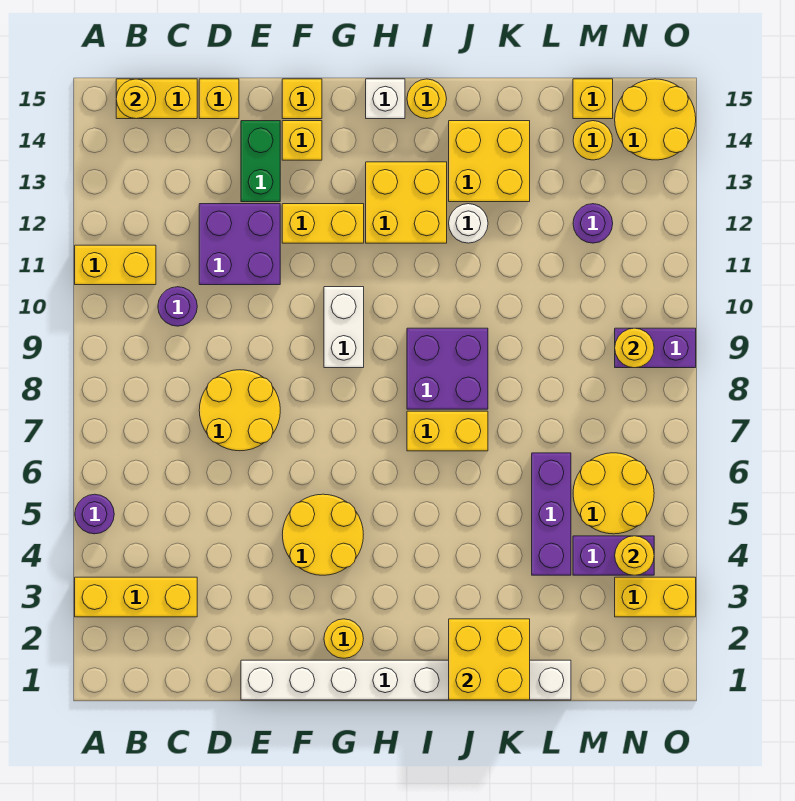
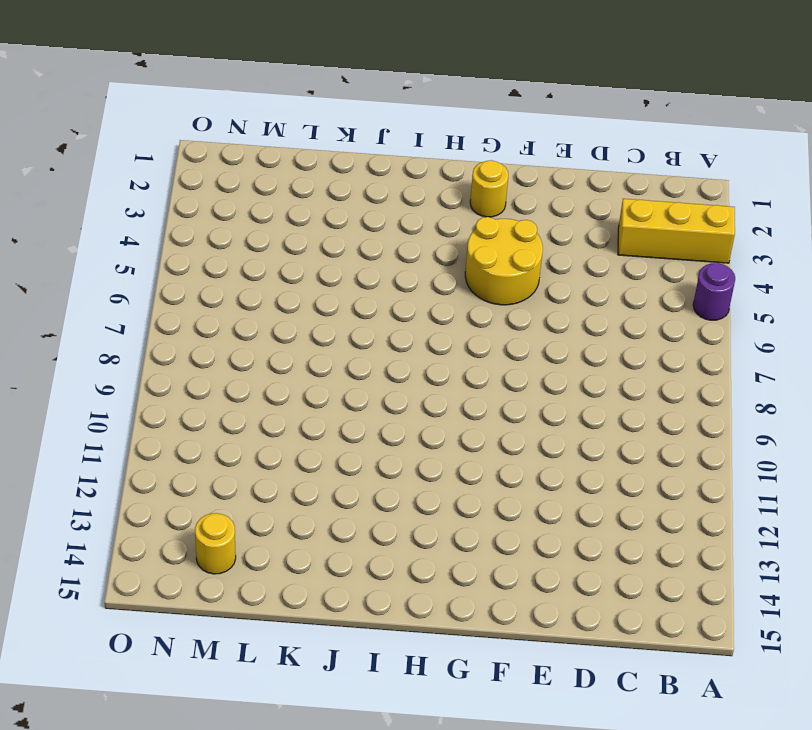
none -> yellow 1x2 brick [75,245,156,285]
none -> yellow 1x2 brick [116,79,197,119]
none -> purple 1x1 round brick [158,287,197,326]
none -> yellow 2x2 round brick [199,370,280,451]

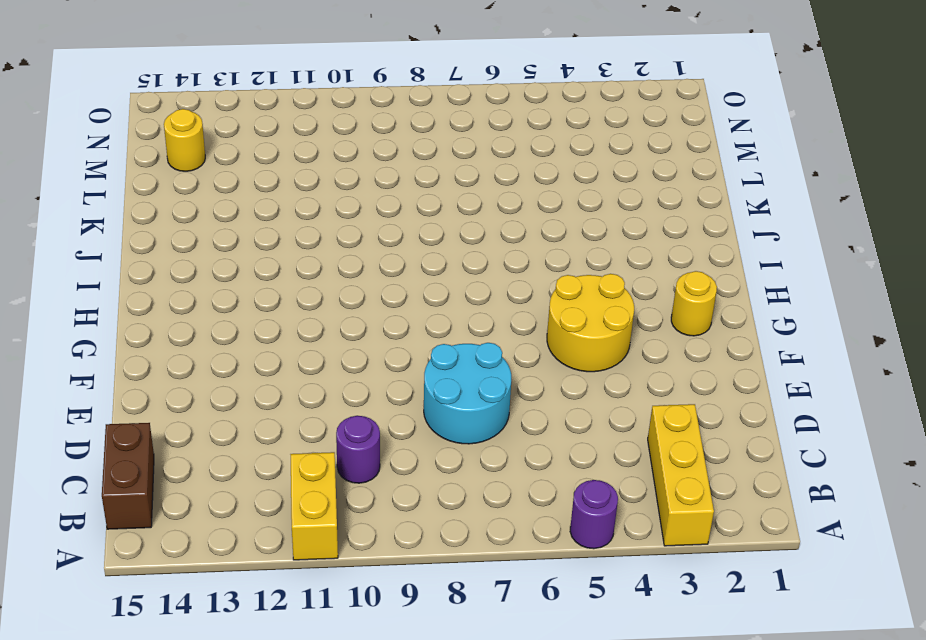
brown 1x2 brick [102,423,154,529] -> yellow 1x2 brick [116,79,197,119]
cyan 2x2 round brick [424,343,511,444] -> yellow 2x2 round brick [199,370,280,451]
none -> purple 2x2 brick [199,204,280,285]
none -> yellow 1x1 brick [199,79,239,119]
none -> white 1x8 brick [241,660,571,700]
none -> green 1x2 brick [241,121,280,202]

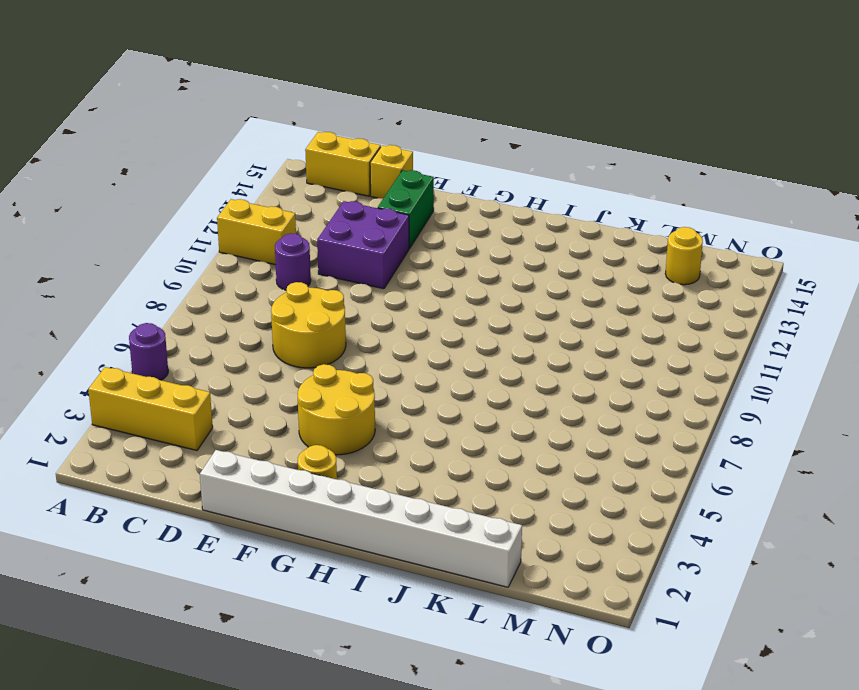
none -> yellow 1x2 brick [282,204,364,243]
none -> yellow 1x1 brick [282,121,322,160]
none -> yellow 1x1 brick [282,79,322,119]
none -> white 1x2 brick [324,287,364,368]

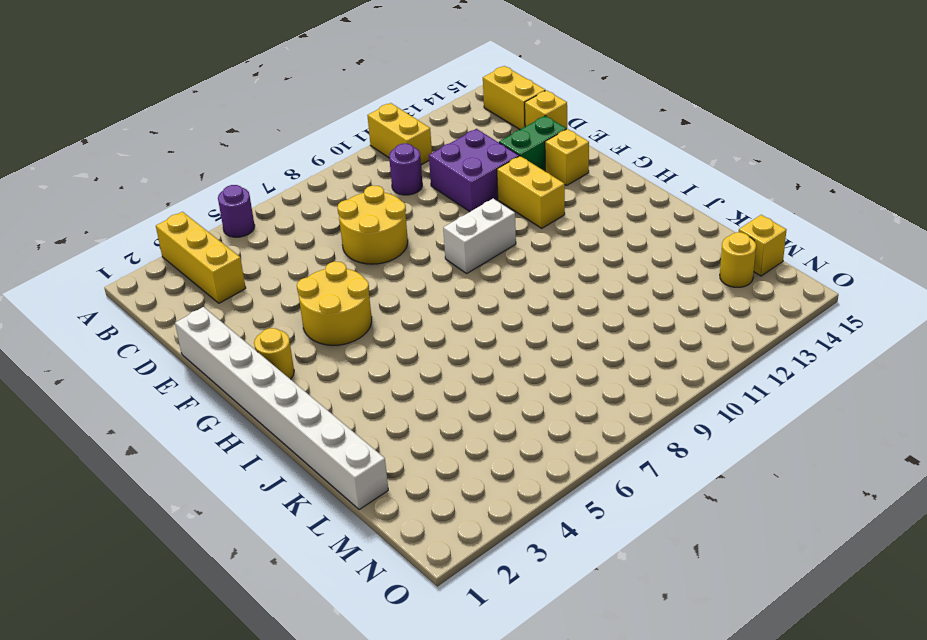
none -> yellow 1x1 brick [282,79,322,119]
none -> yellow 2x2 brick [366,162,447,243]
none -> white 1x1 brick [366,79,405,119]
none -> yellow 1x2 brick [407,411,488,451]

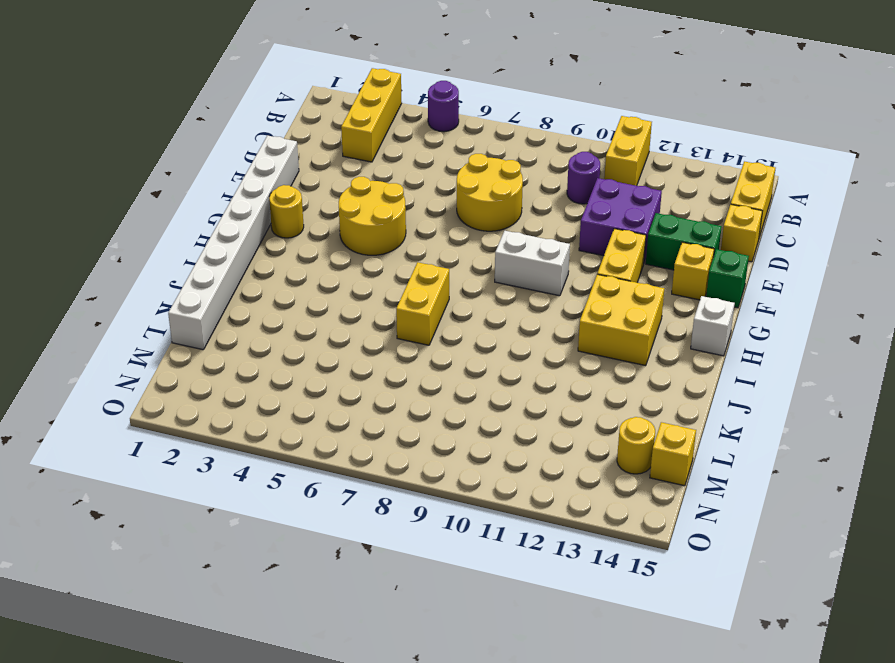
green 1x1 brick [706,249,749,308] -> yellow 1x1 brick [282,79,322,119]
none -> purple 2x2 brick [407,328,488,409]
none -> yellow 1x1 round brick [407,79,447,119]
none -> white 1x1 round brick [449,204,488,243]
none -> yellow 2x2 brick [449,121,530,202]

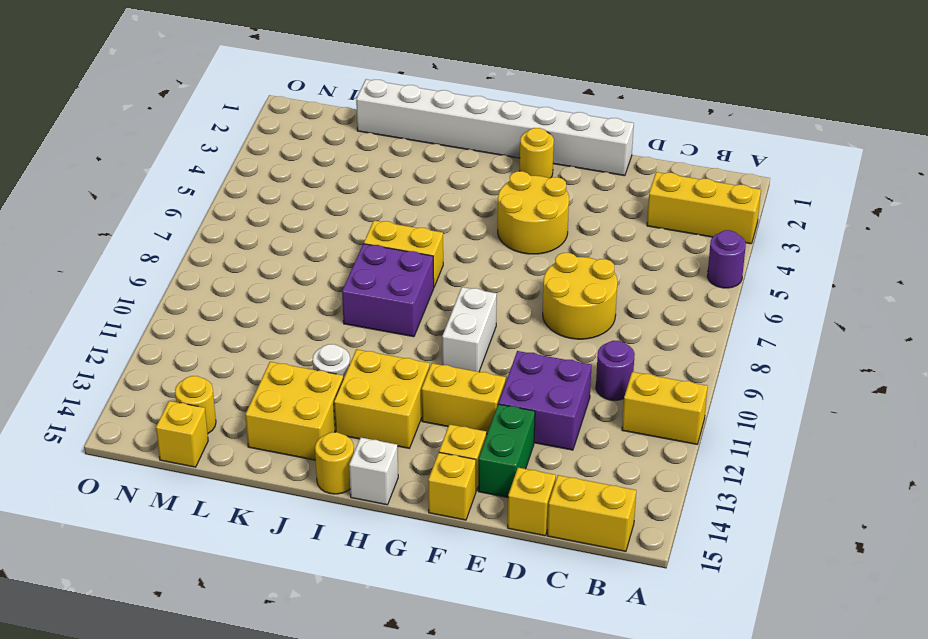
none -> purple 1x3 brick [532,453,571,575]
none -> purple 1x2 brick [573,536,654,575]
none -> yellow 2x2 round brick [573,453,654,534]
none -> purple 1x1 round brick [573,204,613,243]

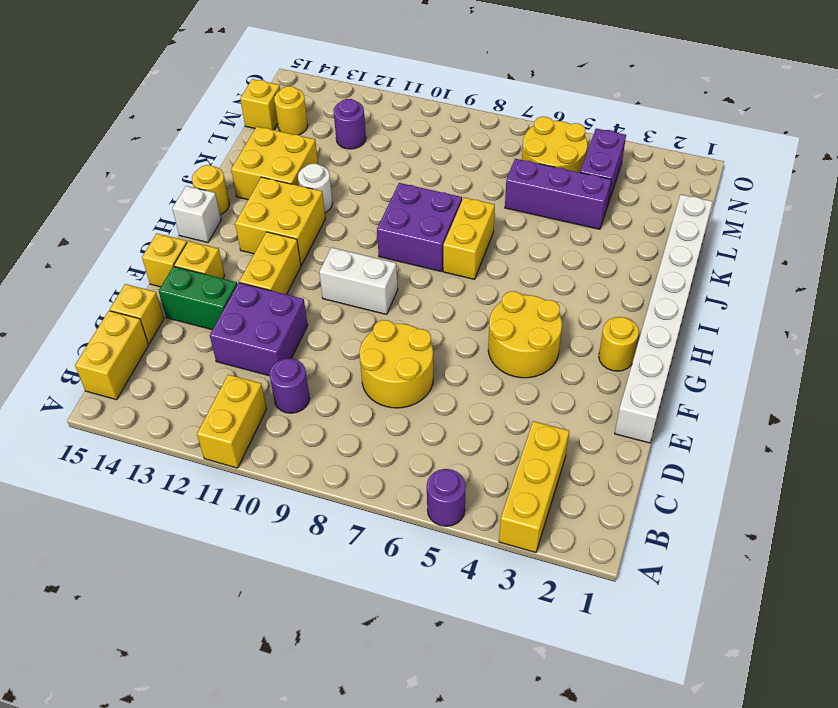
none -> yellow 1x2 brick [615,577,696,617]
none -> purple 1x2 brick [615,328,696,368]
none -> yellow 2x2 round brick [615,79,696,160]
none -> yellow 1x1 round brick [116,79,156,119]

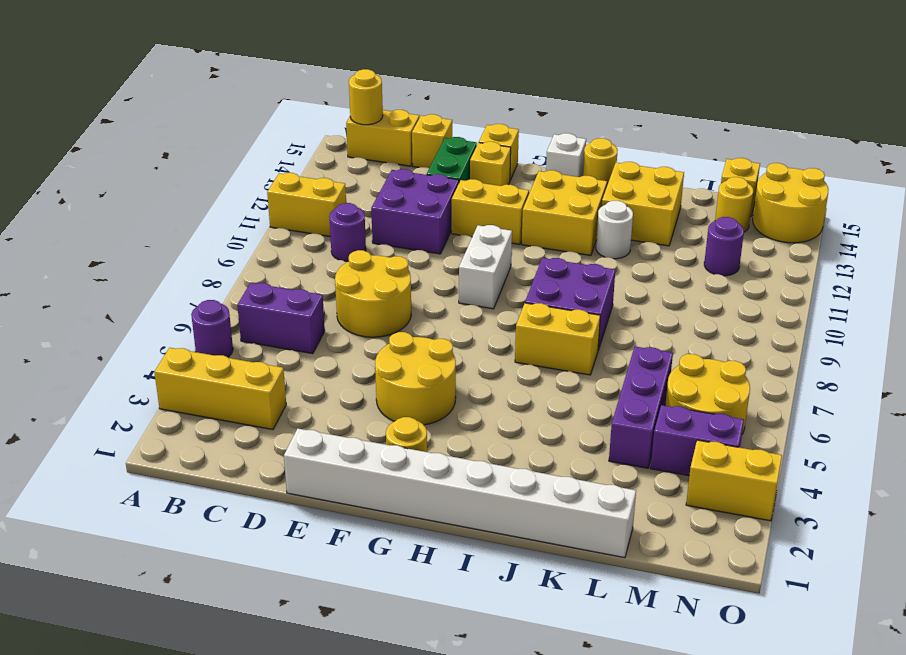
purple 1x2 brick [237,283,325,354] -> purple 1x2 brick moved to [615,328,696,368]
none -> yellow 2x2 brick [449,619,530,700]
none -> yellow 1x1 round brick [615,536,654,575]
none -> yellow 1x1 round brick [615,328,654,368]

